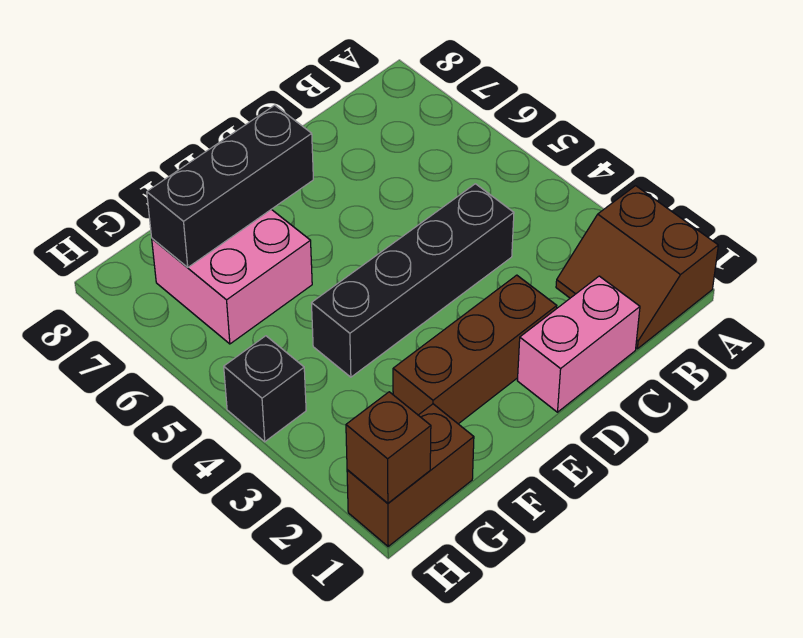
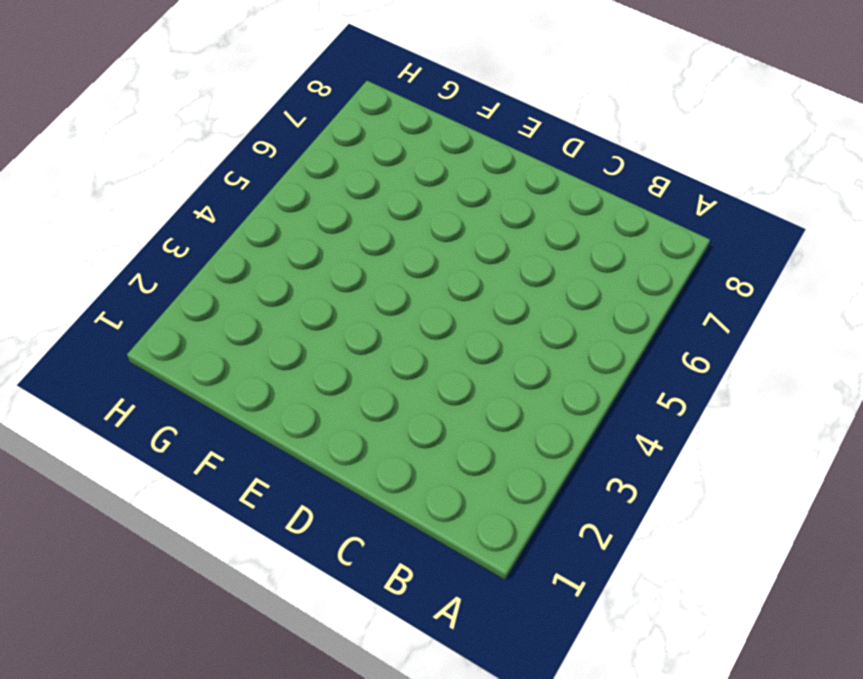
none -> brown 2x2 slope [556,186,718,349]
none -> pink 1x2 brick [517,276,640,412]

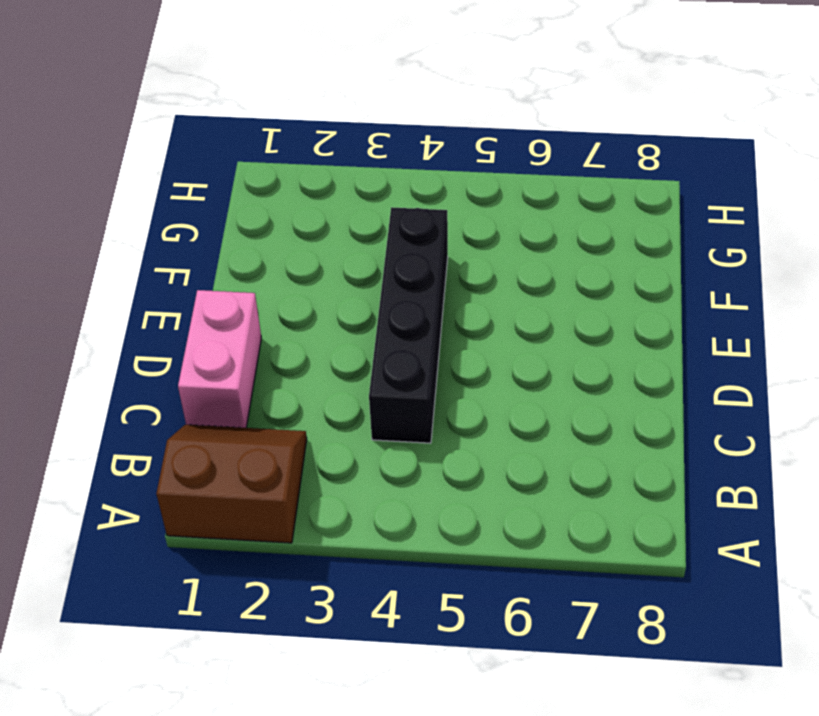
none -> brown 1x3 brick [393,275,557,424]
none -> pink 2x2 brick [152,209,312,344]

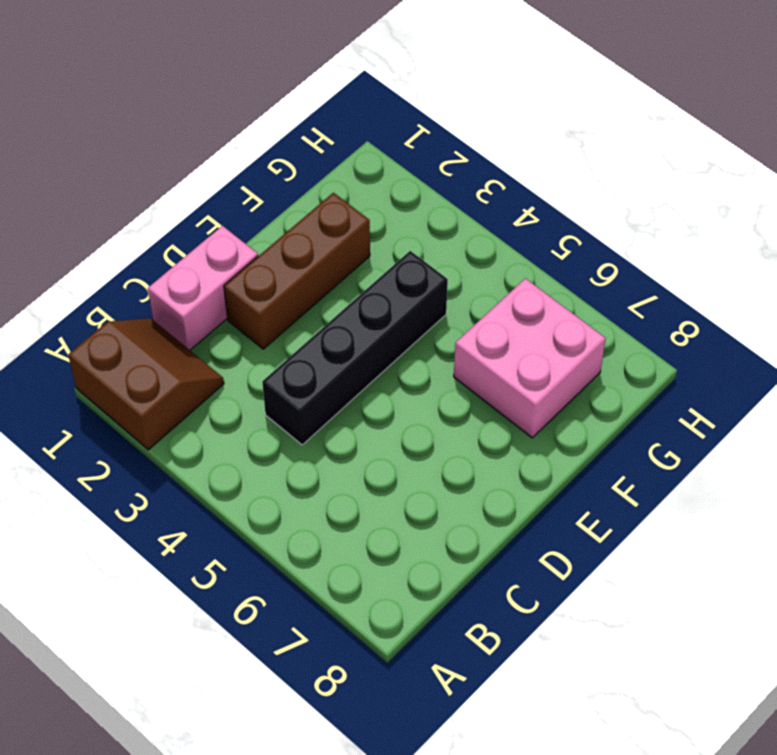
none -> brown 1x2 brick [347,404,474,546]
none -> black 1x1 brick [224,336,306,442]

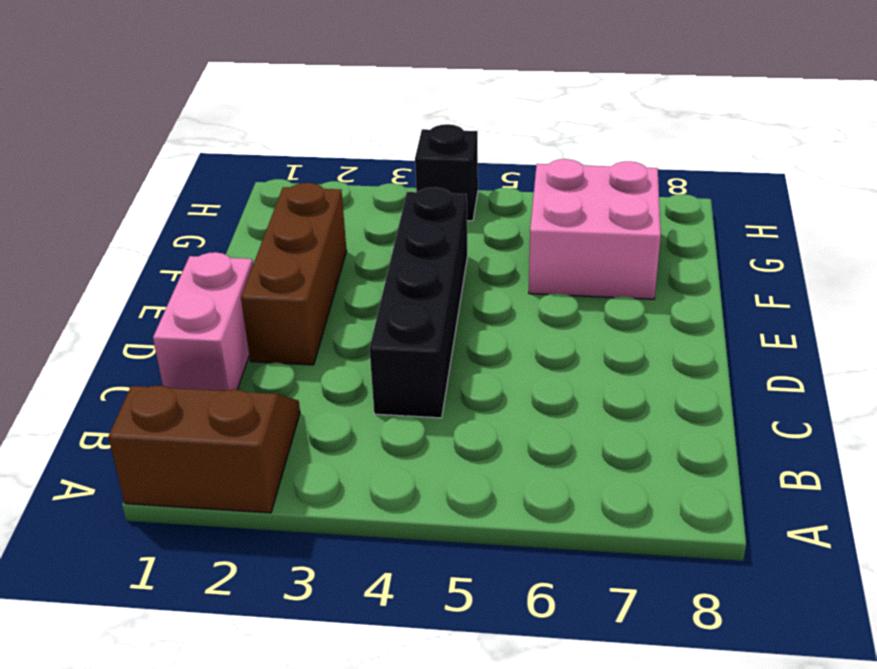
none -> brown 1x2 brick [347,404,474,546]
none -> black 1x3 brick [147,105,313,267]

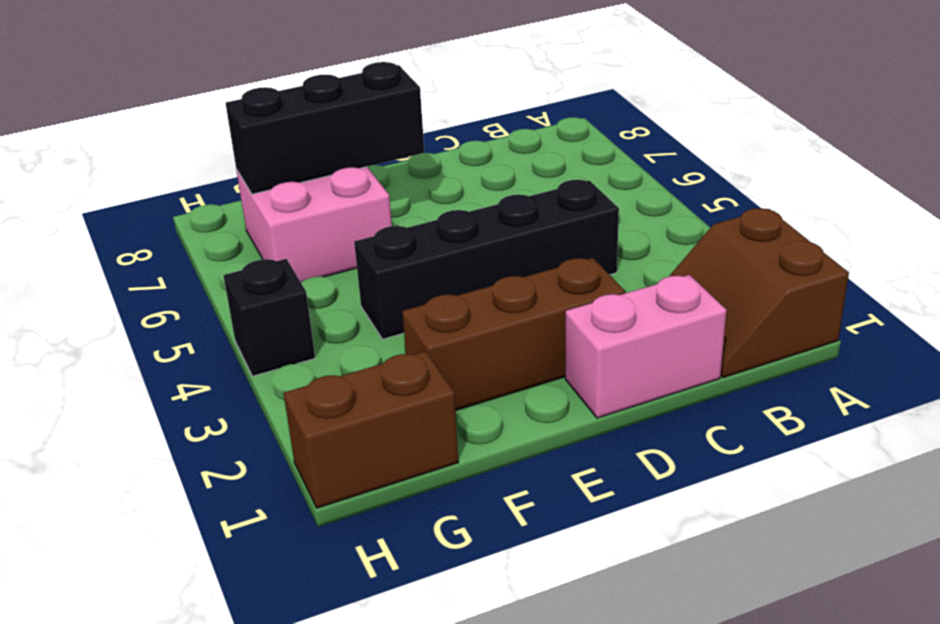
none -> brown 1x1 brick [346,392,431,503]

